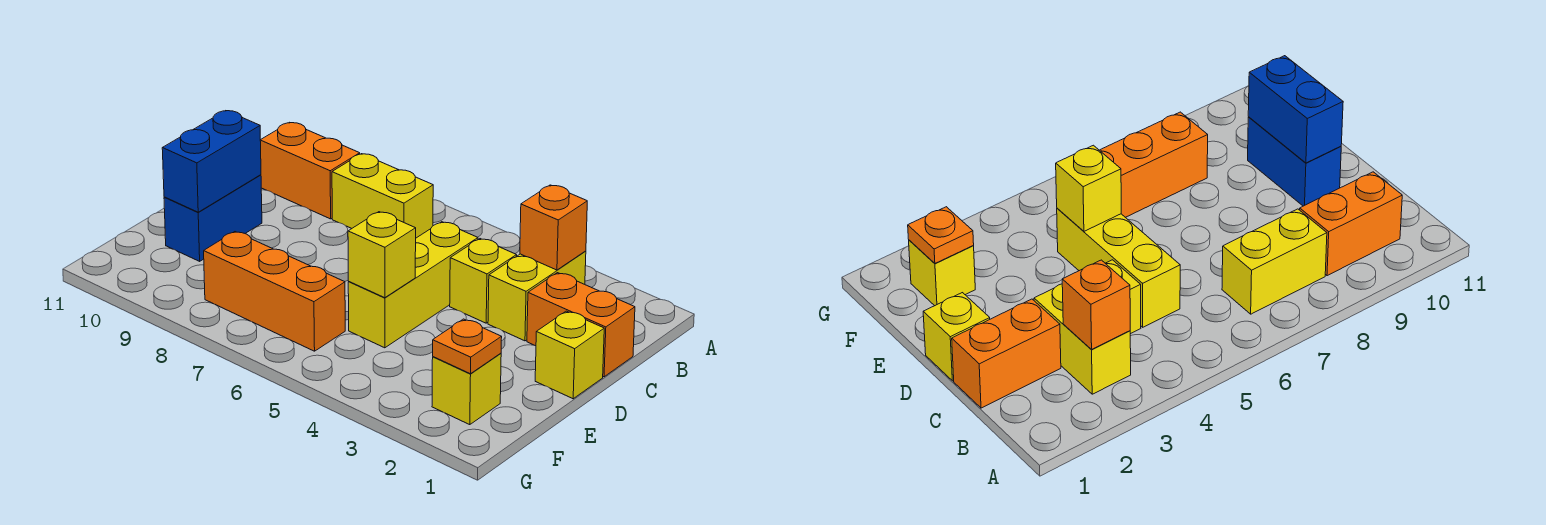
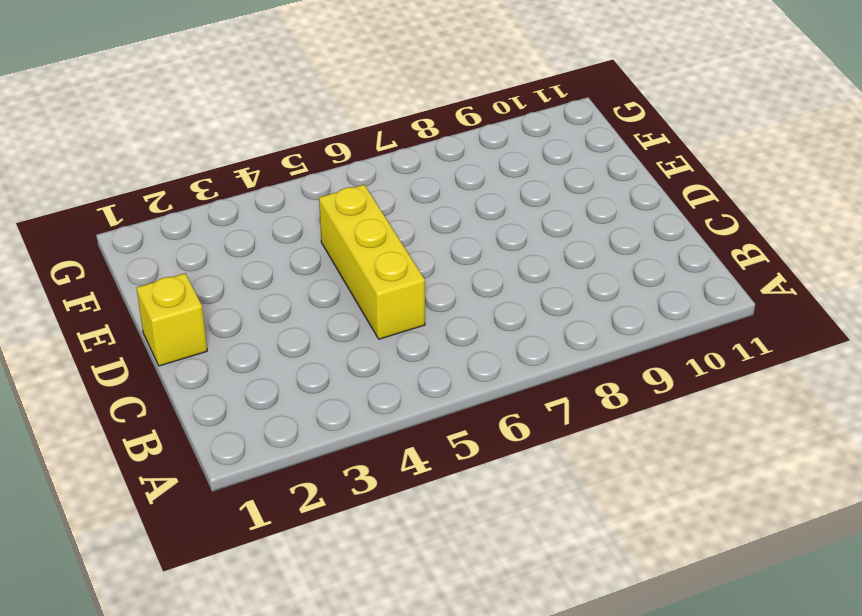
none -> yellow 1x2 brick [488,251,586,341]
none -> yellow 1x2 brick [332,154,433,238]
none -> orange 1x2 brick [260,122,360,219]

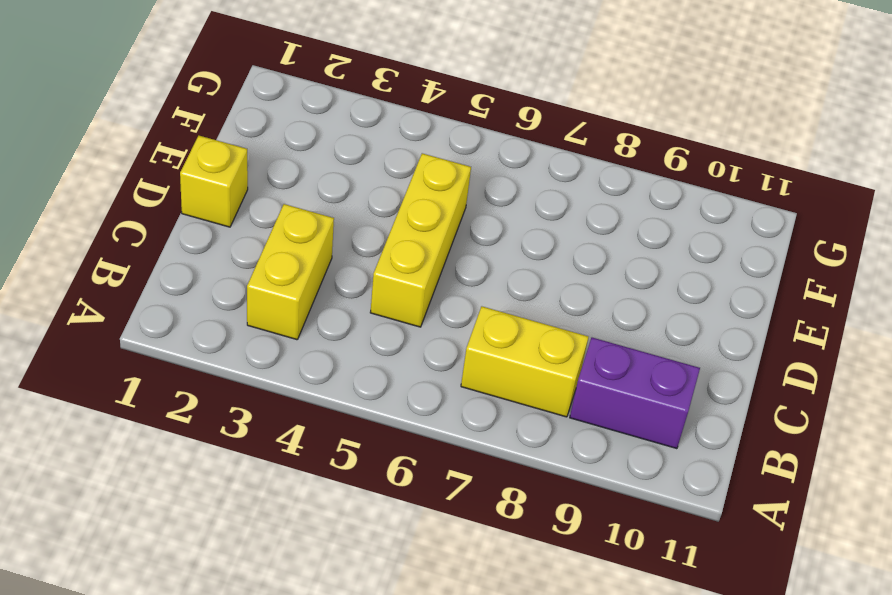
purple 1x2 brick [570,338,700,449] -> orange 1x2 brick [260,122,360,219]
none -> orange 1x2 brick [527,273,635,377]
none -> yellow 1x1 brick [450,239,517,323]
none -> blue 1x2 brick [164,175,262,261]

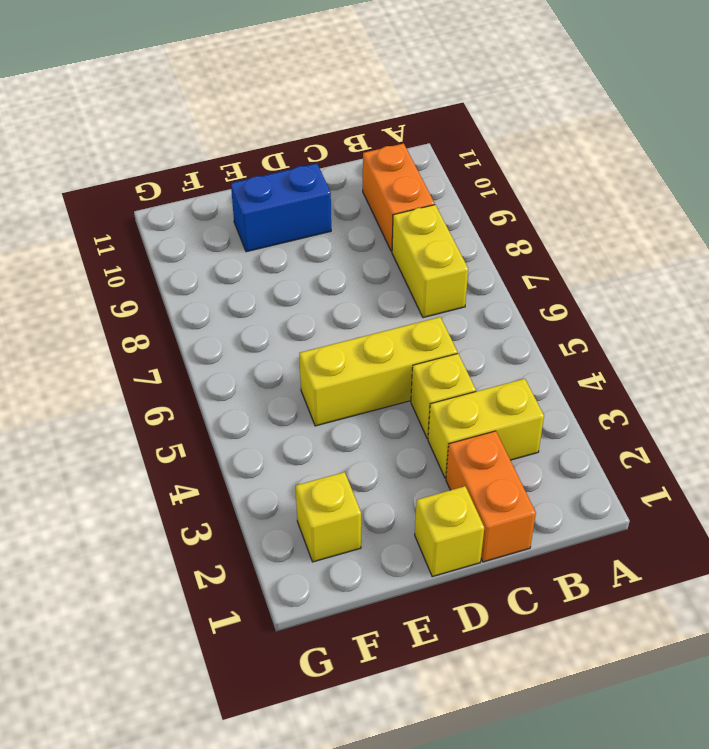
none -> orange 1x3 brick [204,232,345,351]
none -> orange 1x1 brick [520,185,587,270]
none -> blue 1x2 brick [162,111,261,212]

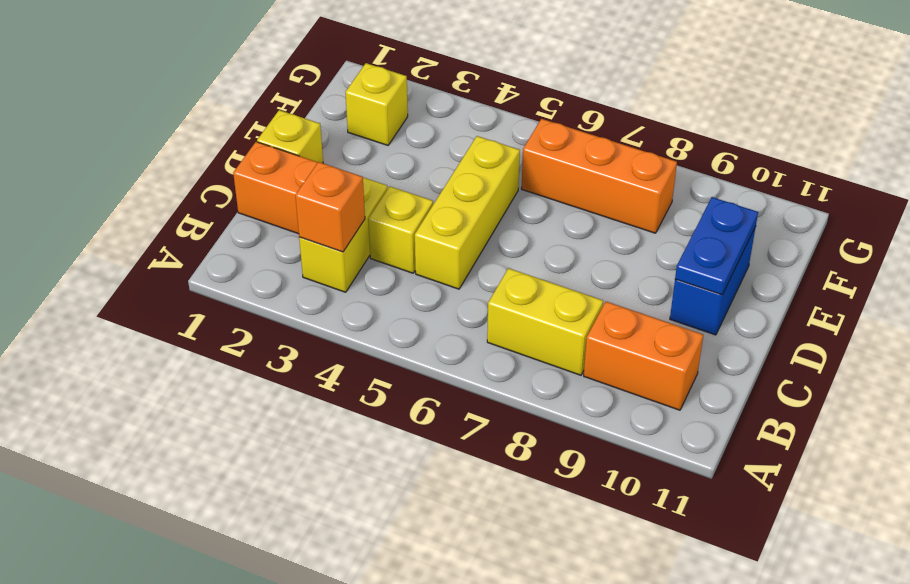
blue 1x2 plate [675,197,758,295] -> blue 1x2 brick [162,111,261,212]
none -> yellow 1x1 brick [348,212,416,298]
none -> orange 1x1 plate [433,319,502,374]

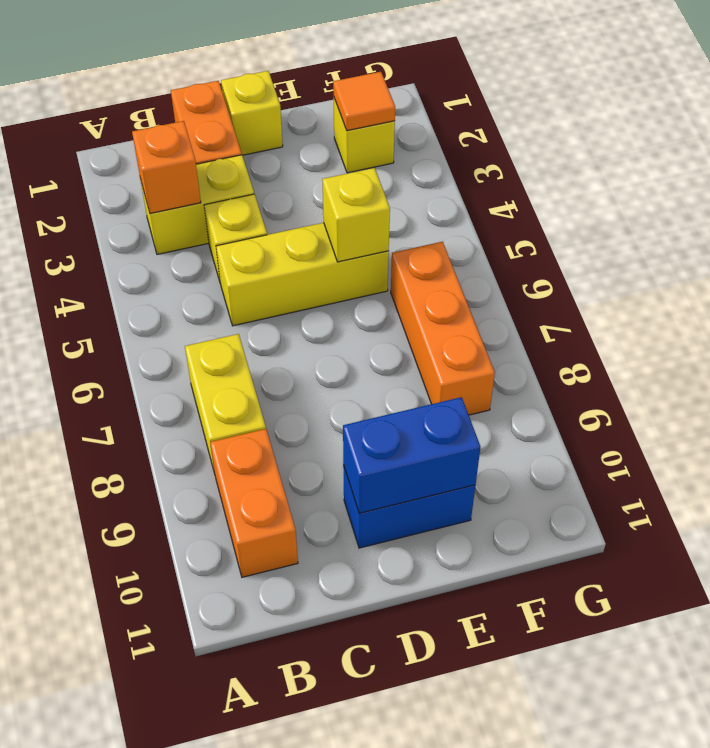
orange 1x1 tile [333,72,395,131] -> orange 1x1 plate [433,319,502,374]

